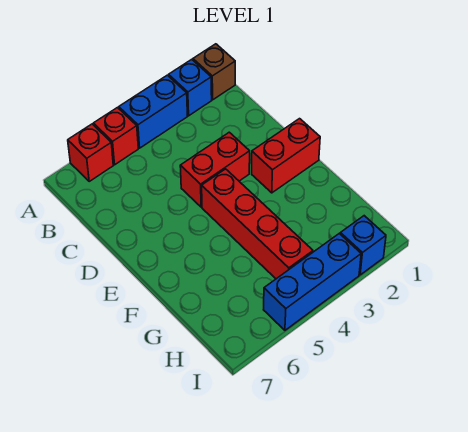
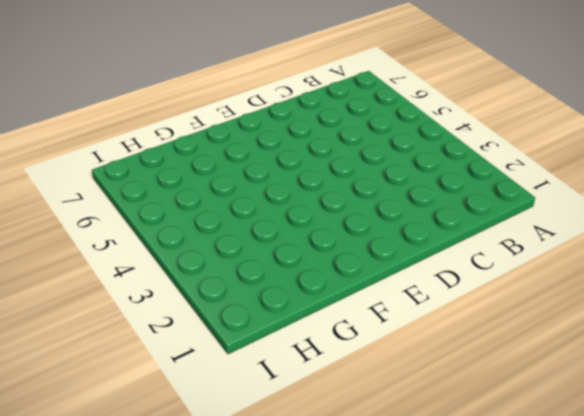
none -> brown 1x1 brick [193,44,235,100]
none -> blue 1x1 brick [169,59,212,116]

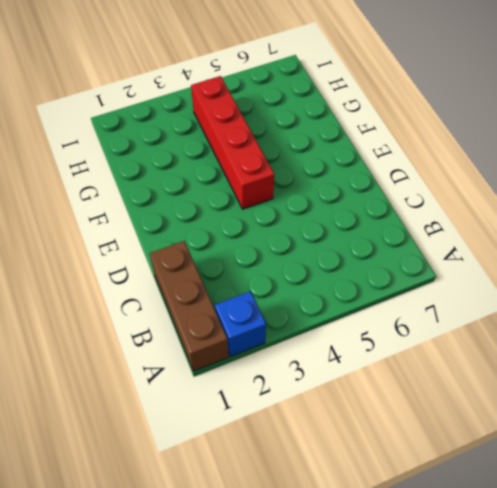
brown 1x3 brick [150,241,229,371] -> brown 1x1 brick [193,44,235,100]
none -> blue 1x2 brick [119,75,187,148]
none -> red 1x1 brick [93,108,138,165]

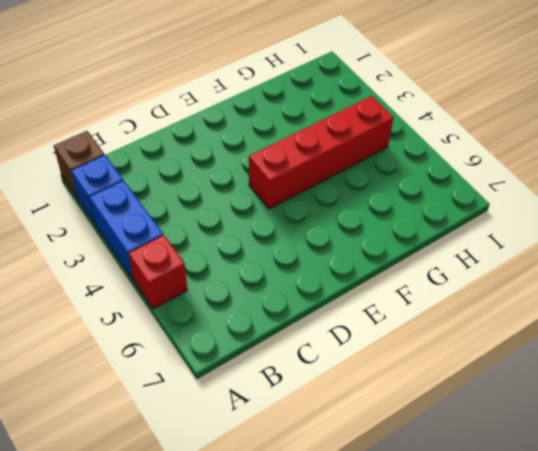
none -> red 1x1 brick [68,124,113,181]
none -> red 1x2 brick [180,132,250,207]

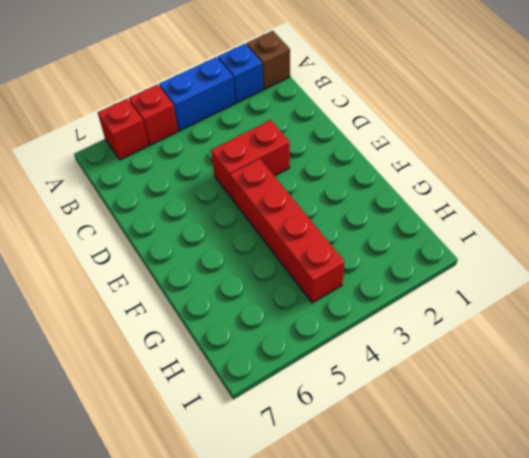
none -> red 1x2 brick [252,119,320,193]
none -> blue 1x1 brick [340,216,386,275]

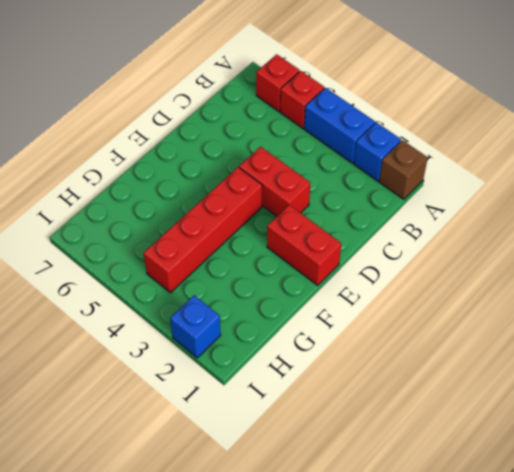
none -> blue 1x3 brick [264,233,361,330]

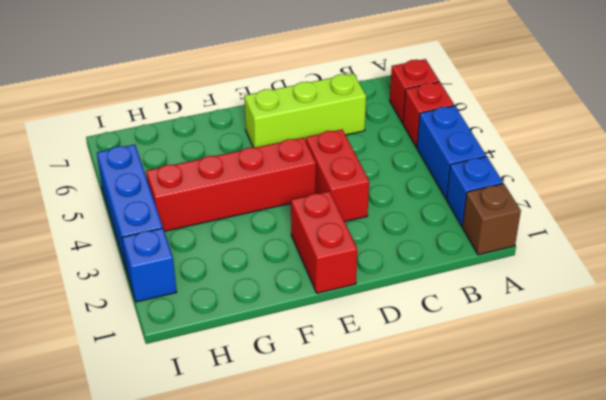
lime 1x3 brick [244,73,366,148] -> none

